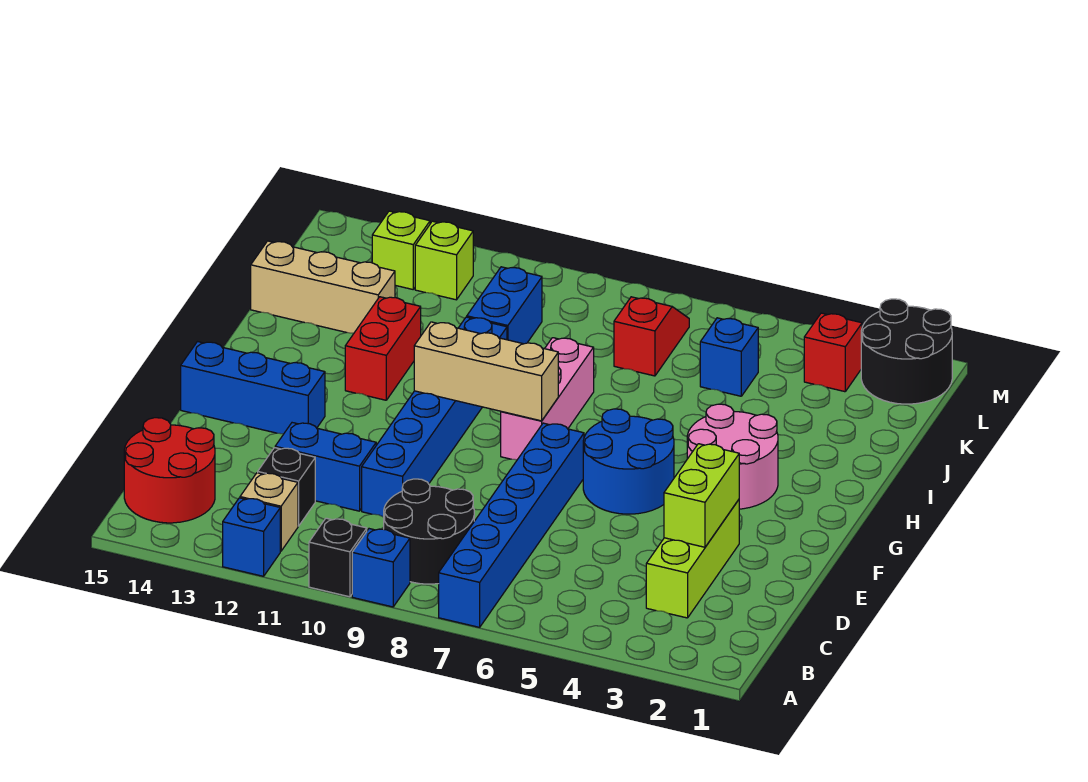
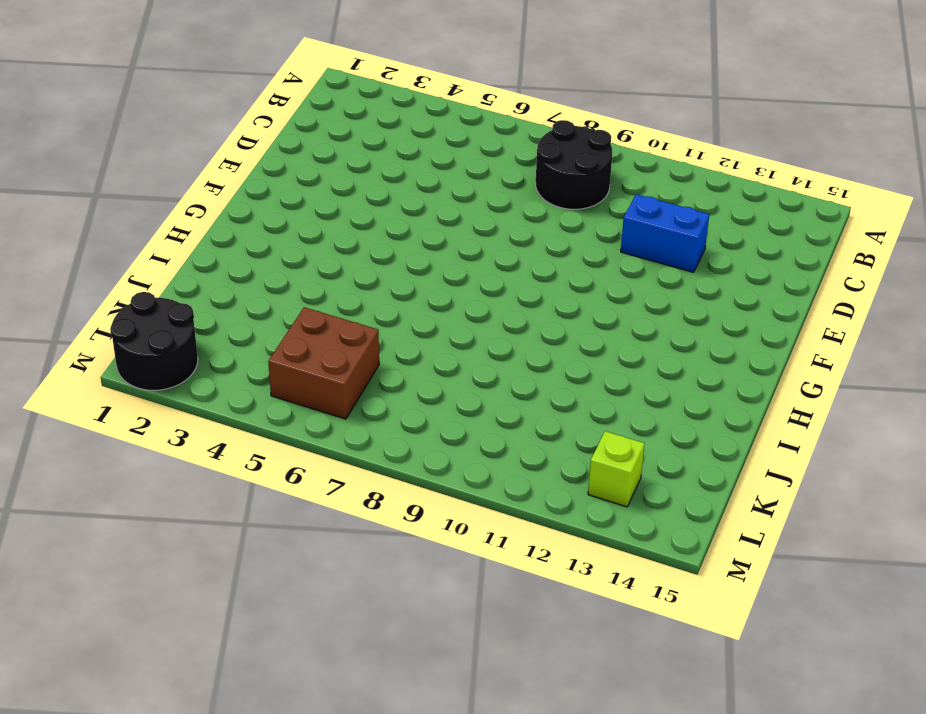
brown 2x2 brick [268,307,379,419] -> blue 1x1 brick [700,318,758,396]
none -> blue 1x6 brick [439,423,584,627]
none -> blue 1x1 brick [352,529,410,607]
none -> black 1x1 brick [309,518,367,597]

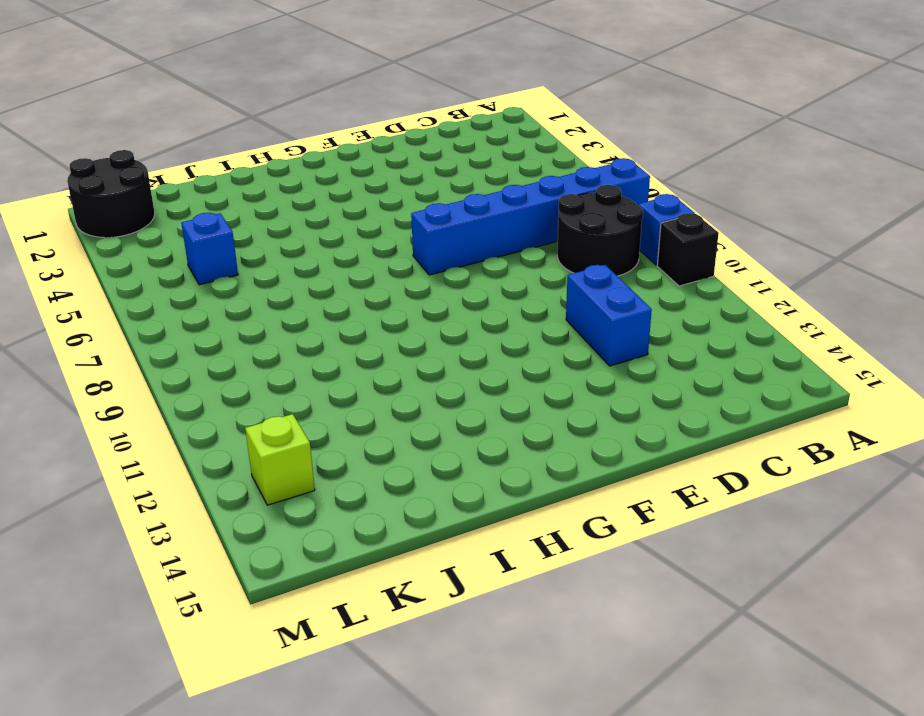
none -> blue 1x1 brick [223,498,280,576]
none -> tan 1x1 brick [240,473,298,551]
none -> red 2x2 round brick [124,418,215,523]

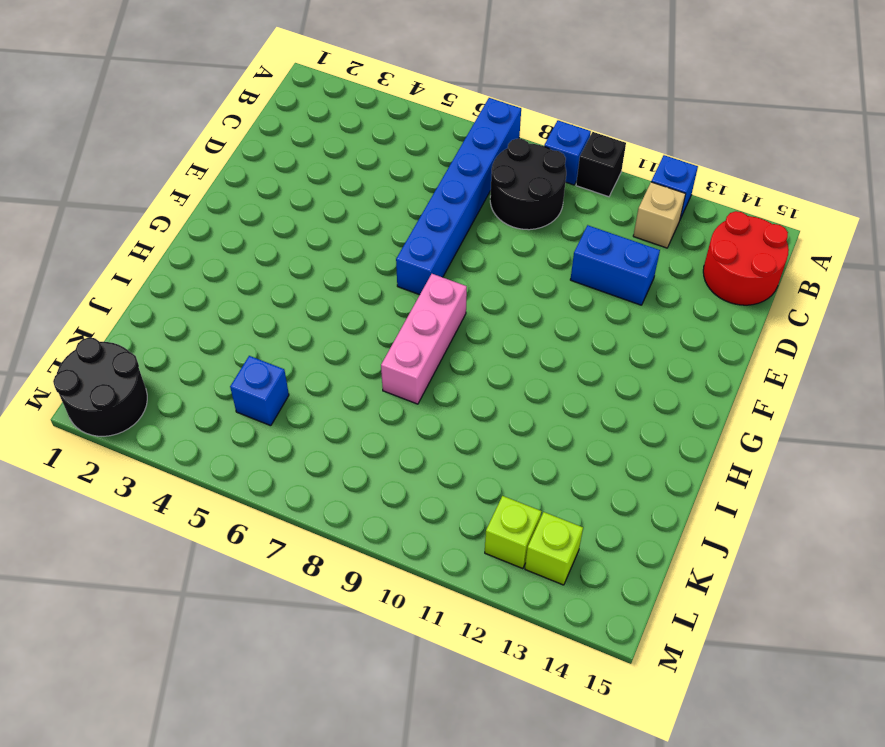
none -> lime 1x3 brick [646,500,739,618]
none -> black 1x1 brick [258,448,315,526]
none -> blue 1x6 brick [362,317,507,517]

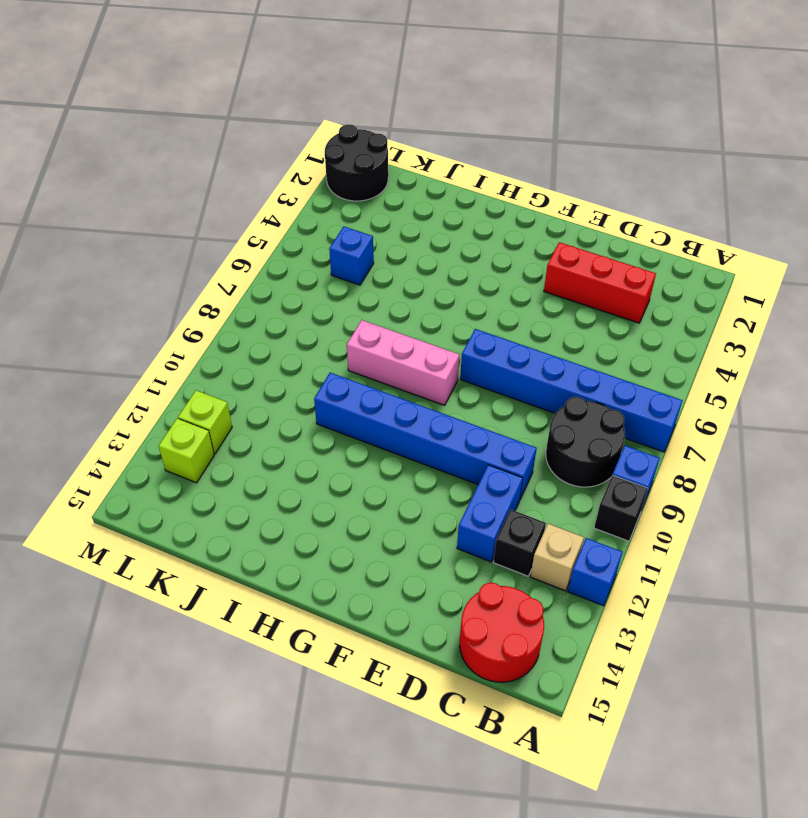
red 1x3 brick [544,242,656,323] -> lime 1x3 brick [646,500,739,618]
none -> blue 2x2 round brick [583,409,674,514]
none -> blue 1x3 brick [181,342,325,434]
none -> pink 2x2 round brick [687,404,778,509]

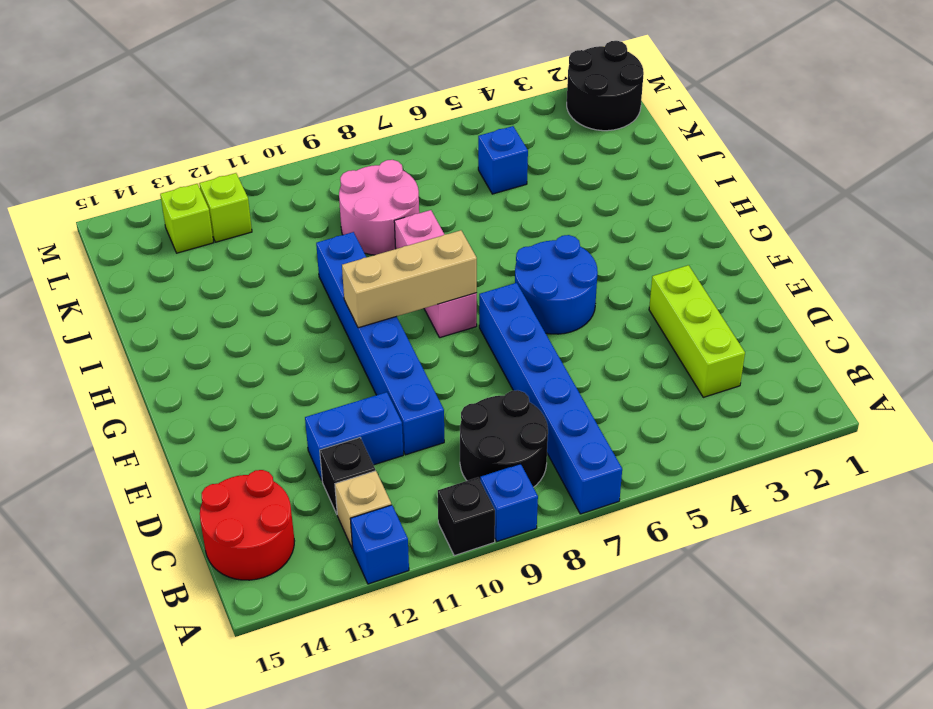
pink 2x2 round brick [339,160,419,255] -> pink 2x2 round brick moved to [687,404,778,509]
none -> blue 1x3 brick [181,342,325,434]
none -> red 1x2 brick [345,297,421,400]
none -> blue 1x2 brick [467,267,542,344]

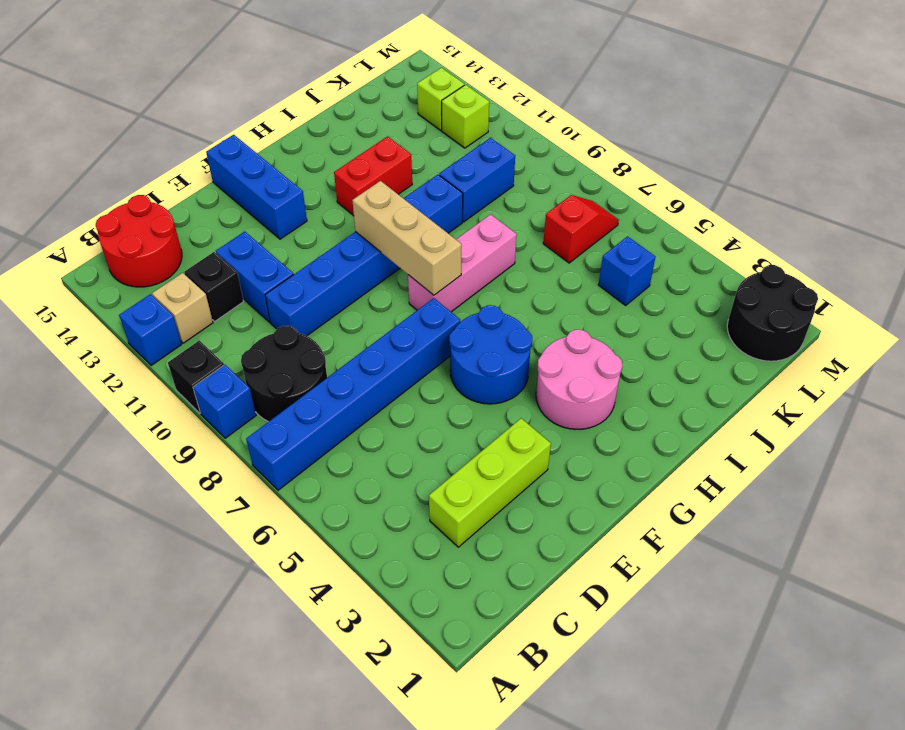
none -> tan 1x3 brick [251,241,395,333]
none -> red 1x1 brick [804,313,862,392]
none -> lime 1x2 brick [664,444,739,547]

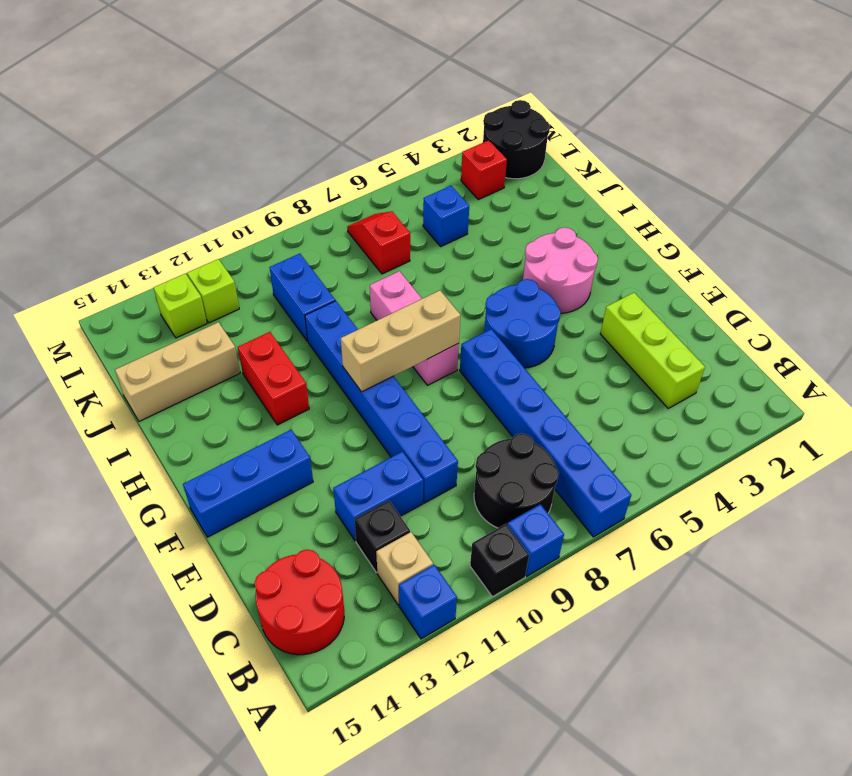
none -> lime 1x2 brick [664,444,739,547]

